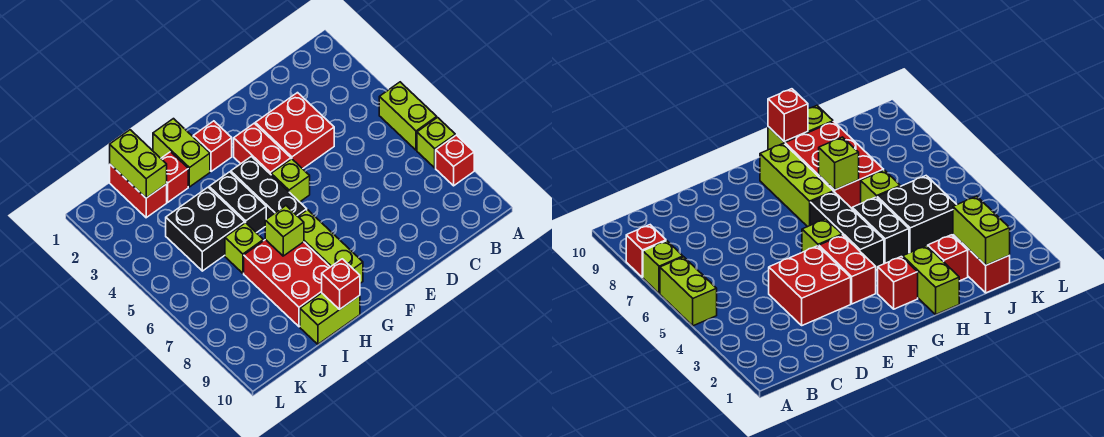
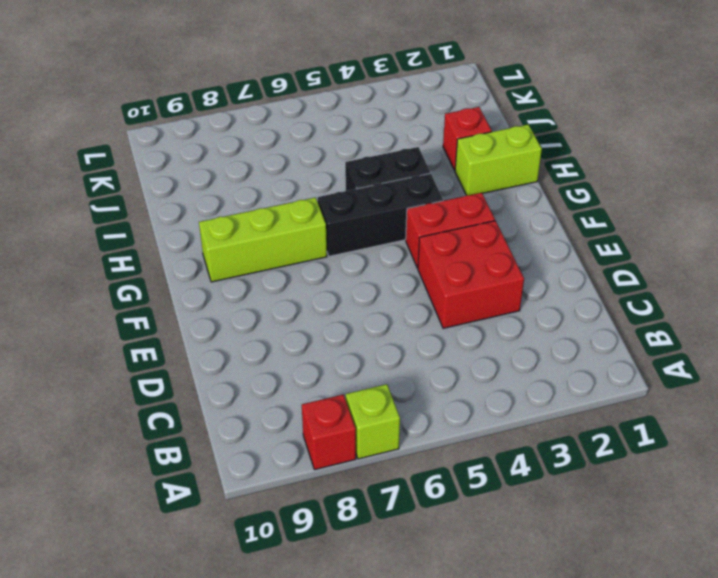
none -> lime 1x2 brick [379,82,437,150]
none -> lime 1x1 brick [271,159,310,202]
none -> red 1x1 brick [193,121,232,172]

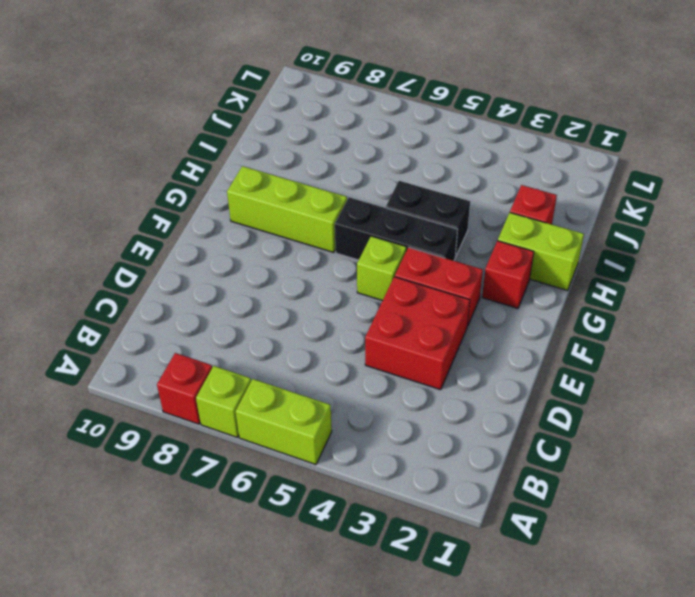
none -> red 2x3 brick [244,240,330,327]
none -> lime 1x2 brick [300,293,360,344]
none -> black 2x2 brick [166,187,245,271]

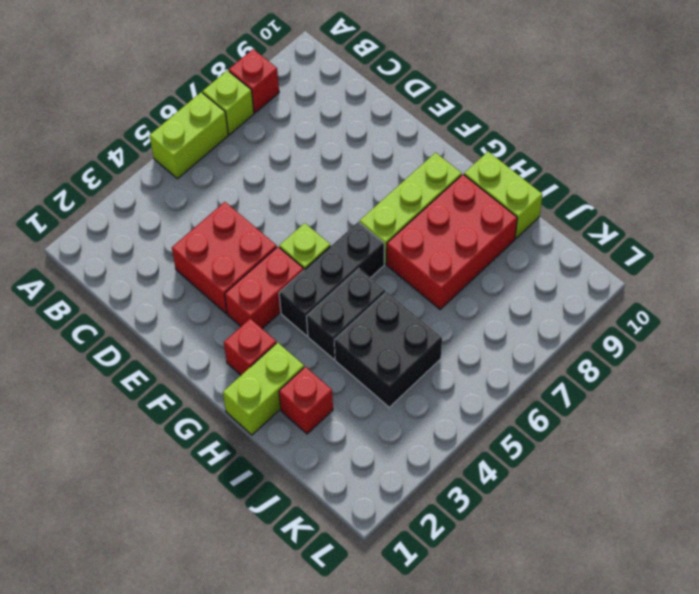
none -> lime 1x1 brick [225,223,263,273]
none -> red 1x2 brick [110,164,167,218]
none -> lime 1x1 brick [265,206,304,256]

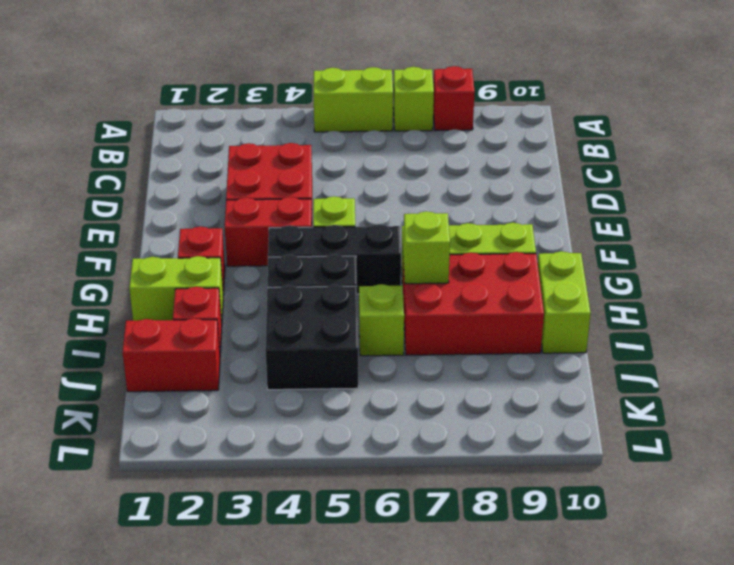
none -> red 1x1 brick [322,259,360,309]
none -> lime 1x2 brick [110,130,167,198]

